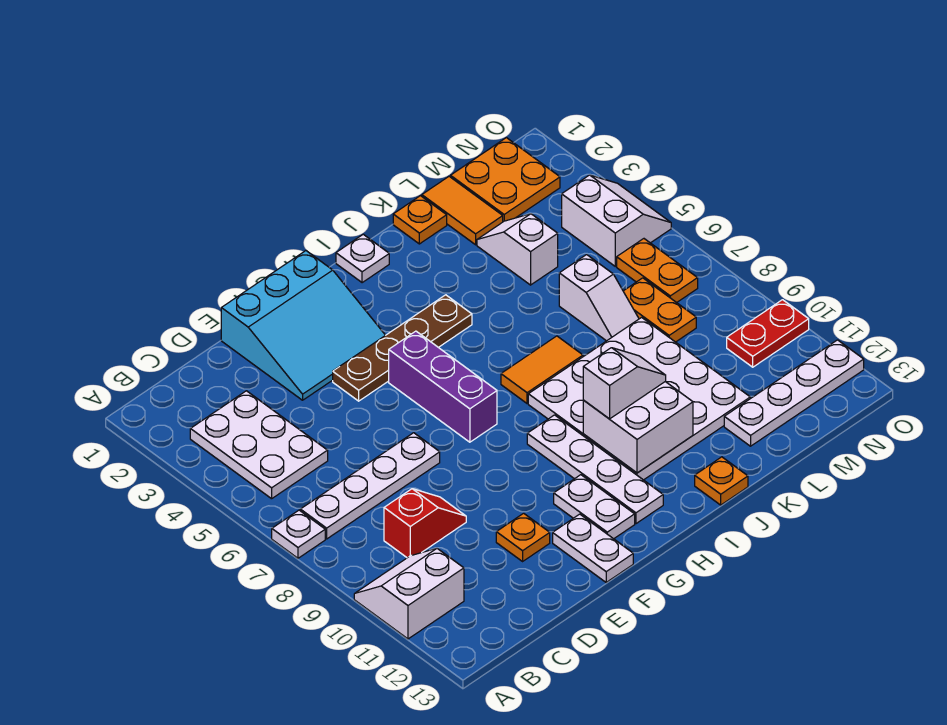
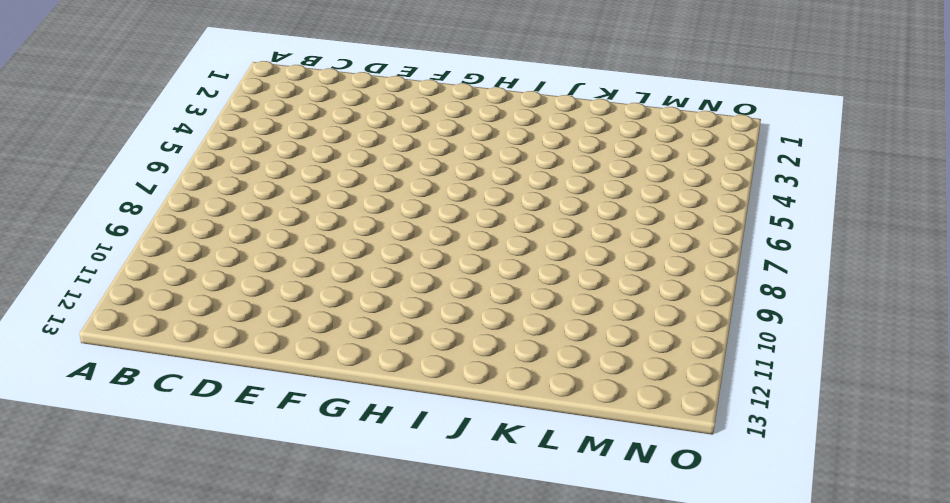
none -> white 1x1 plate [272,510,325,558]
none -> white 2x2 slope [354,548,464,639]
none -> white 2x3 plate [190,391,328,499]

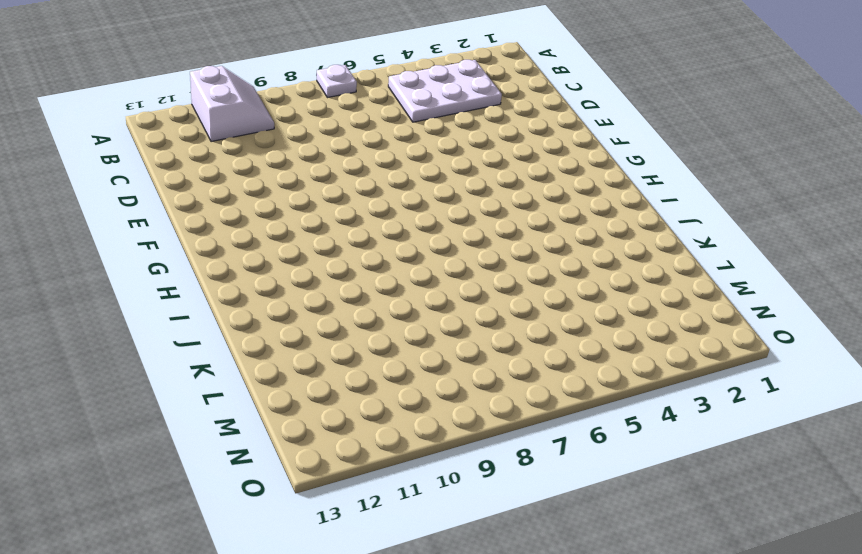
none -> white 1x4 plate [300,433,440,539]
none -> red 1x2 slope [384,489,466,558]
none -> cyan 3x3 slope [221,251,385,400]

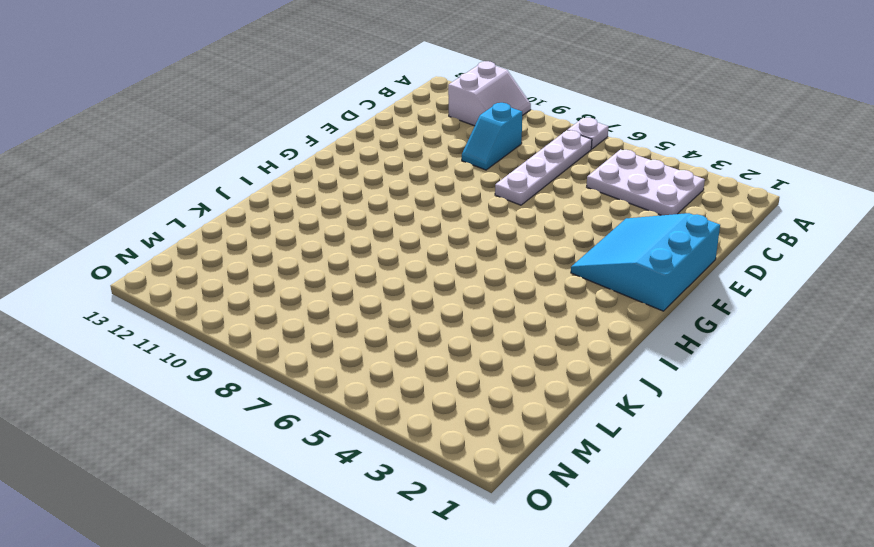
cyan 1x2 slope [462,103,522,170] -> red 1x2 slope [384,489,466,558]
none -> orange 1x1 plate [496,513,550,561]
none -> brown 1x4 plate [333,295,472,401]
none -> white 1x2 plate [553,514,633,582]

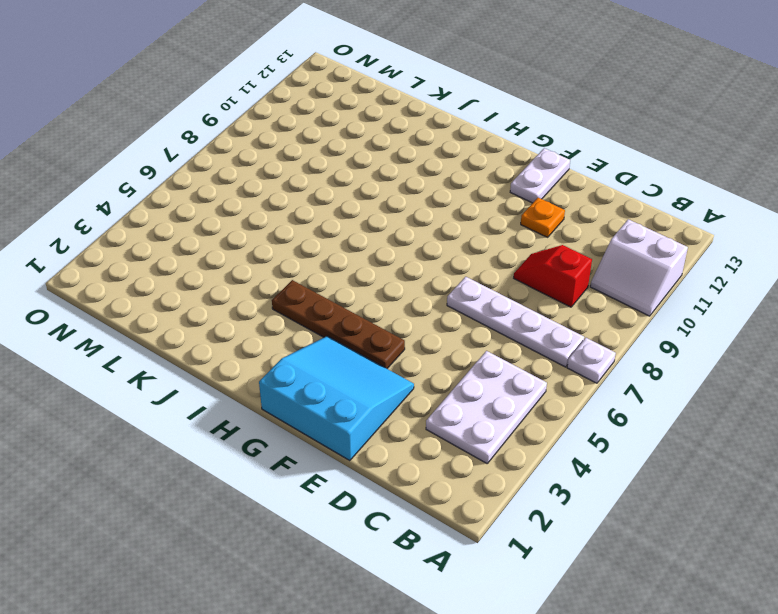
none -> purple 1x3 brick [389,331,497,442]
none -> white 1x2 plate [554,475,635,539]
none -> white 1x4 plate [527,415,663,524]

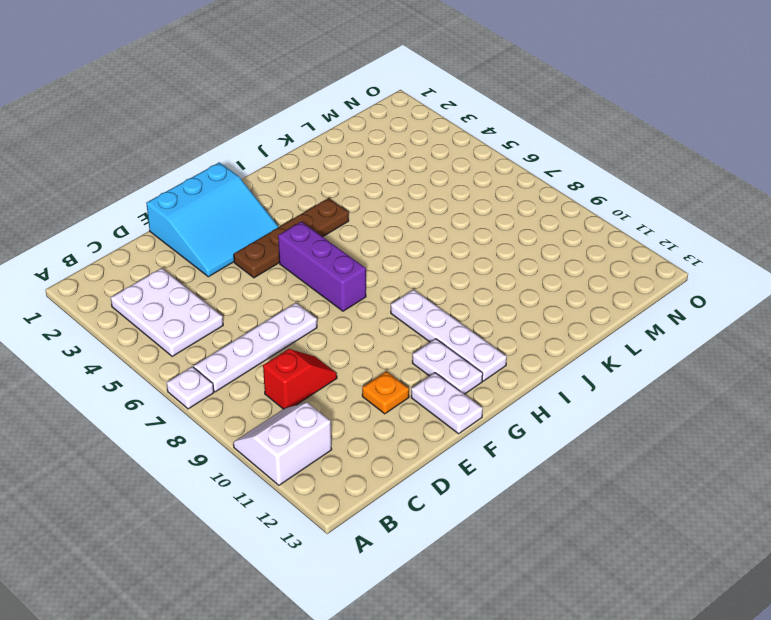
none -> white 1x1 plate [336,234,389,283]
none -> orange 1x2 tile [501,336,583,403]
none -> white 4x4 plate [528,317,750,480]

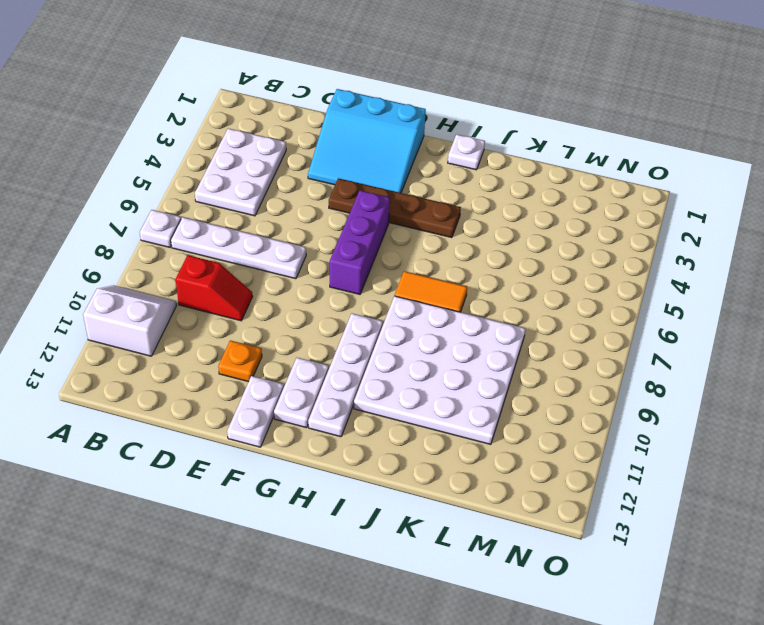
none -> orange 1x1 plate [695,457,748,505]
none -> orange 1x1 plate [393,196,447,244]
none -> orange 1x2 tile [422,176,503,245]

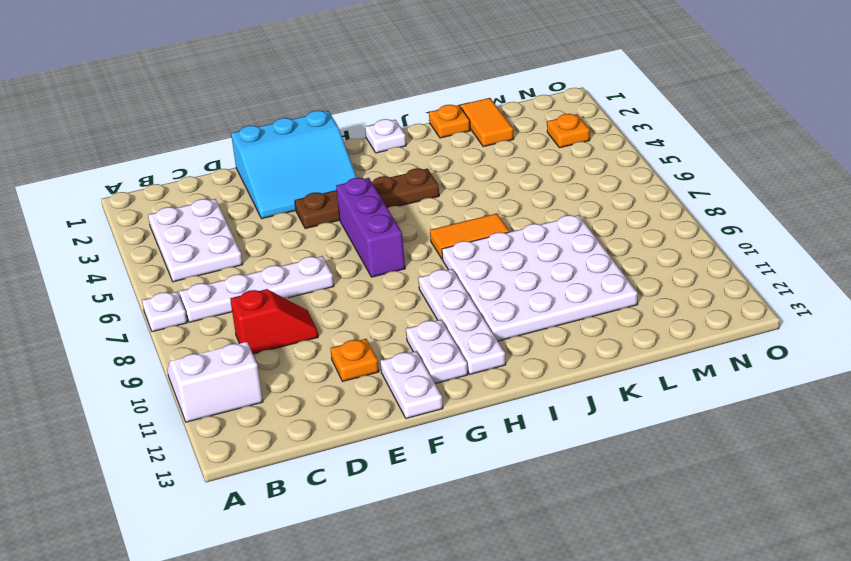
orange 1x1 plate [547,114,590,148] -> orange 1x1 plate moved to [695,457,748,505]
none -> white 1x2 slope [477,214,558,285]
none -> white 1x2 slope [559,255,639,341]
none -> white 1x4 plate [724,340,864,446]

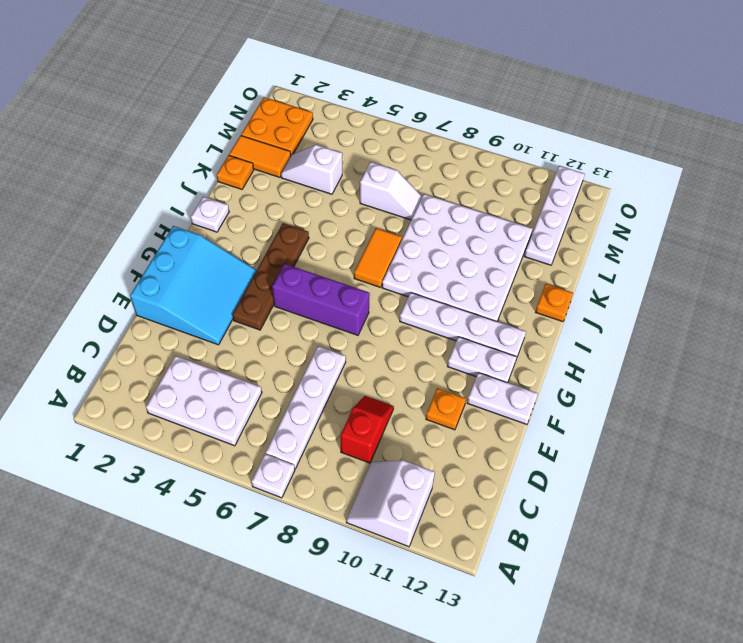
none -> orange 1x2 plate [623,278,696,342]
none -> white 2x2 slope [562,175,671,266]
none -> orange 1x2 plate [617,239,698,303]

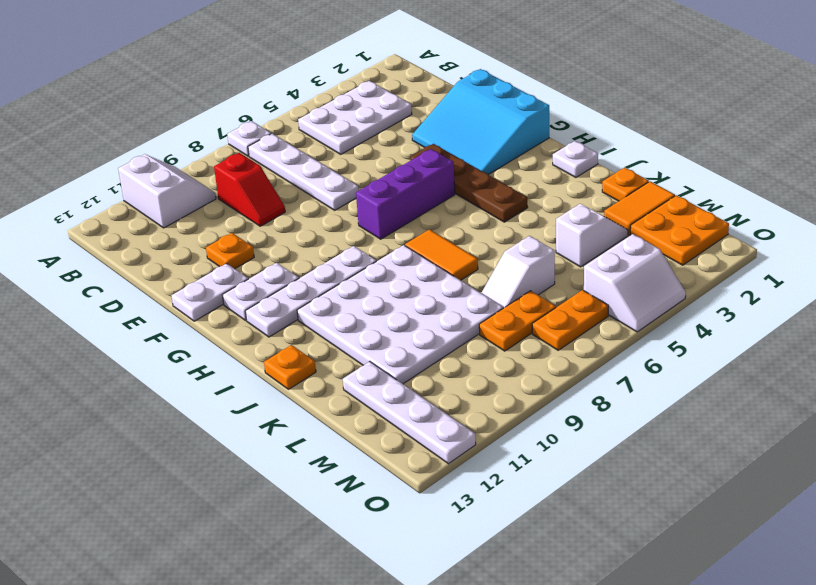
none -> red 1x2 plate [727,300,809,367]
none -> white 2x2 brick [583,382,693,473]
none -> white 1x2 slope [583,348,666,419]

